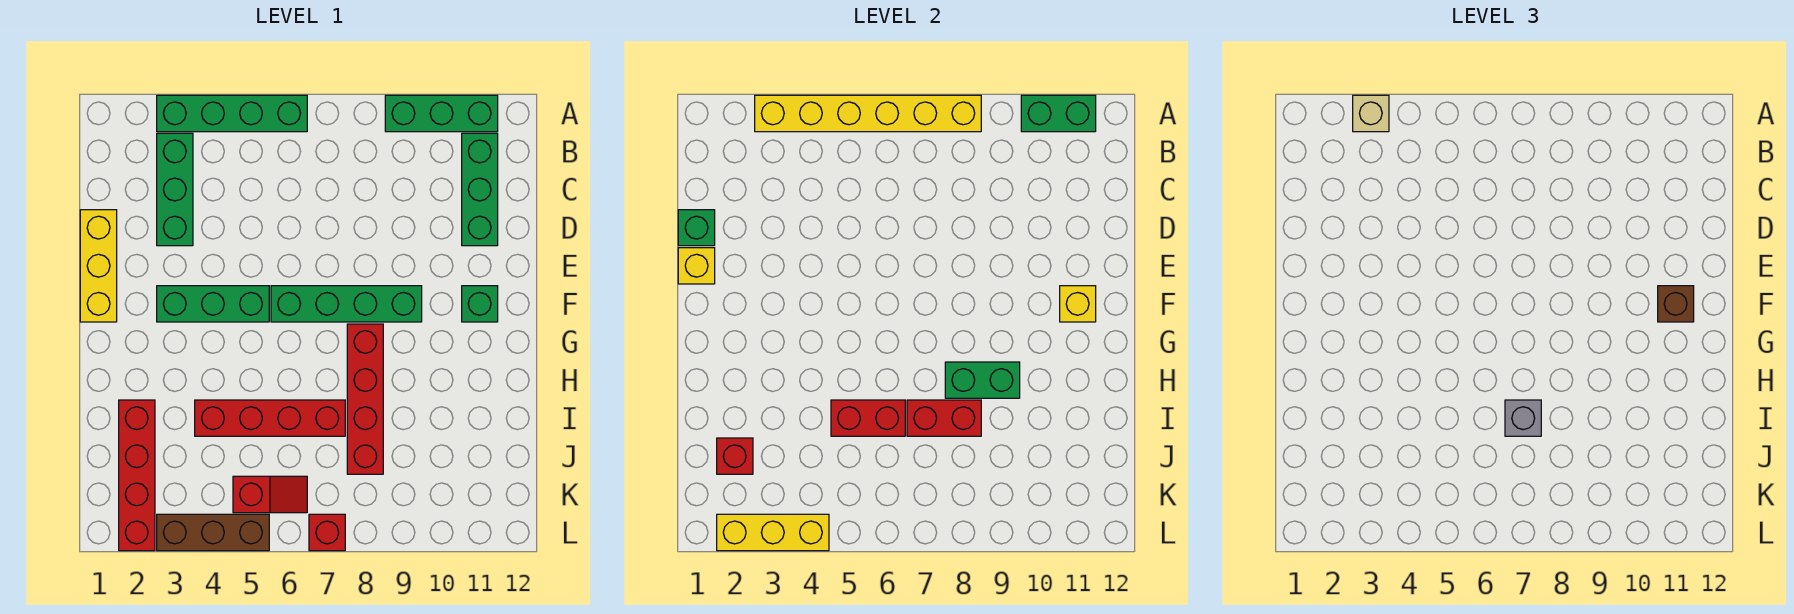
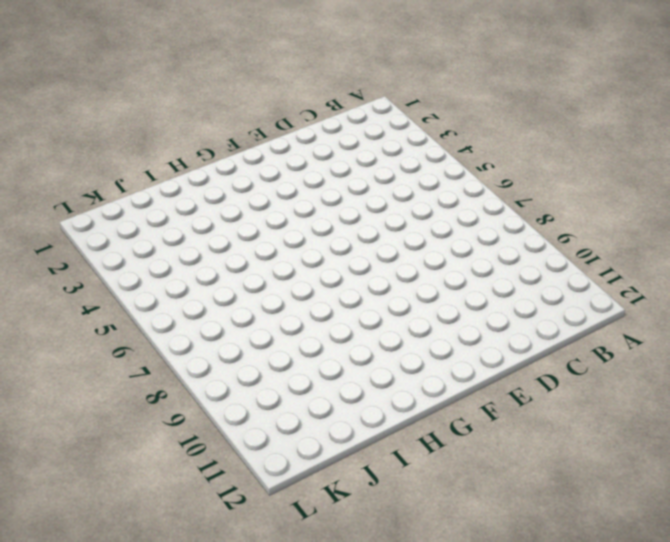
none -> green 1x4 brick [157,95,307,132]
none -> green 1x3 brick [385,95,498,132]
none -> green 1x3 brick [157,133,193,246]

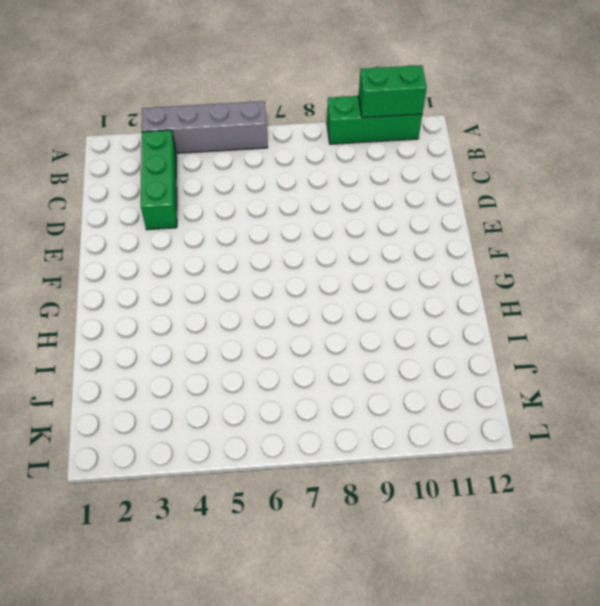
grey 1x4 brick [142,101,268,153] -> green 1x4 brick [157,95,307,132]
none -> green 1x3 brick [462,133,498,246]
none -> yellow 1x3 brick [80,210,117,322]
none -> green 1x3 brick [157,286,269,322]

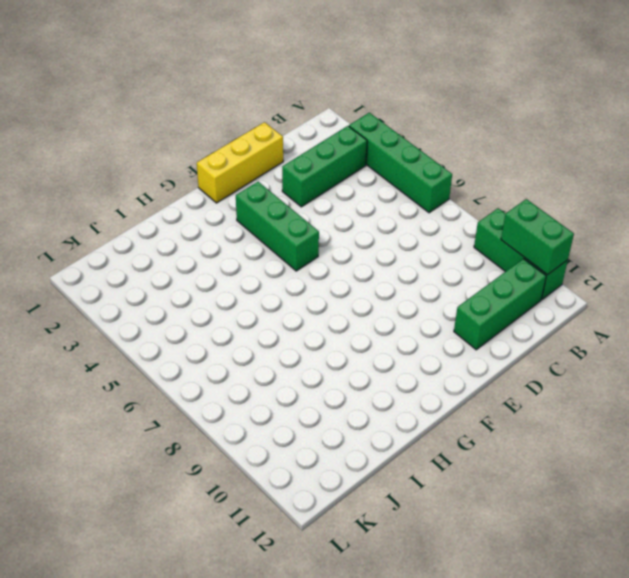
none -> green 1x4 brick [271,286,422,322]
none -> green 1x1 brick [462,286,498,322]
none -> red 1x4 brick [347,324,383,474]

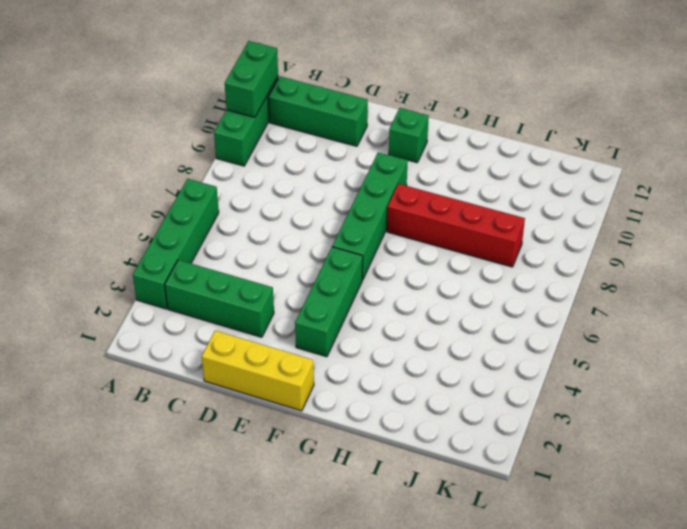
none -> red 1x4 brick [119,400,155,551]
none -> red 1x4 brick [195,400,345,436]
none -> red 1x2 slope [233,476,307,513]

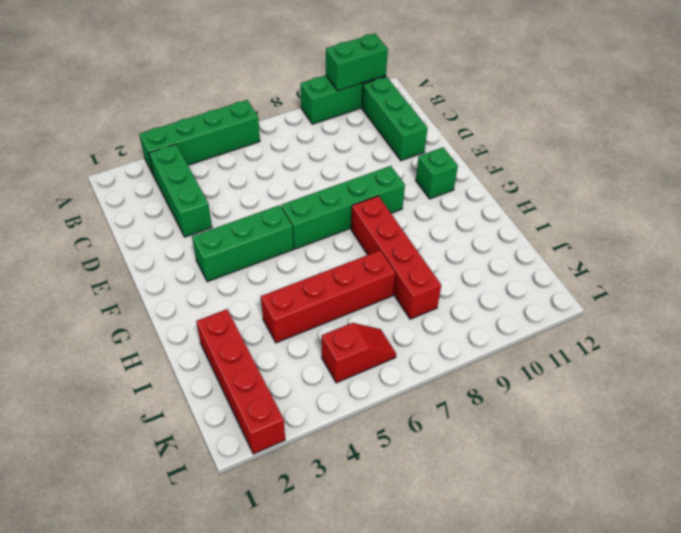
none -> yellow 1x3 brick [80,210,117,322]
none -> brown 1x3 brick [157,514,269,551]
none -> red 1x1 brick [309,514,345,551]

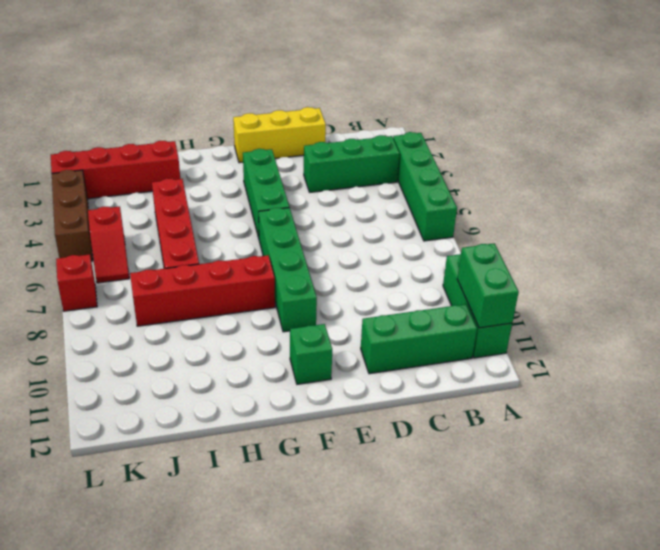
none -> yellow 1x6 brick [755,95,981,132]
none -> green 1x1 brick [678,210,715,246]
none -> yellow 1x1 brick [678,248,715,284]

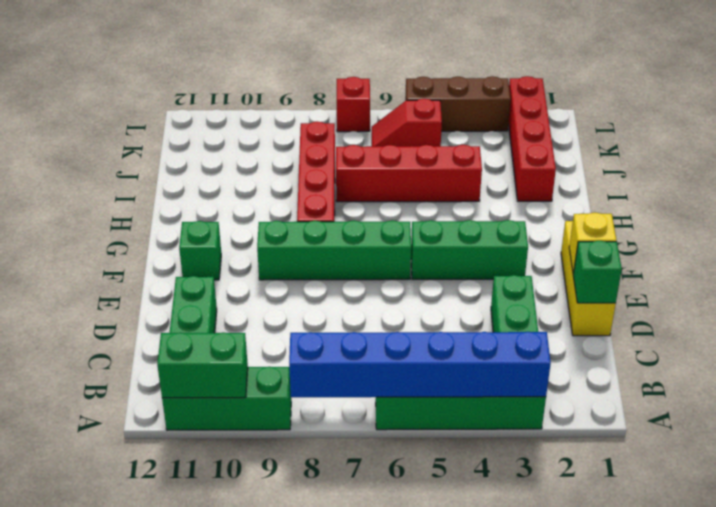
blue 1x6 brick [289,332,551,397] -> yellow 1x6 brick [755,95,981,132]
none -> yellow 1x1 brick [1060,286,1096,322]
none -> green 1x2 brick [945,362,1020,398]
none -> red 1x2 brick [831,400,905,436]

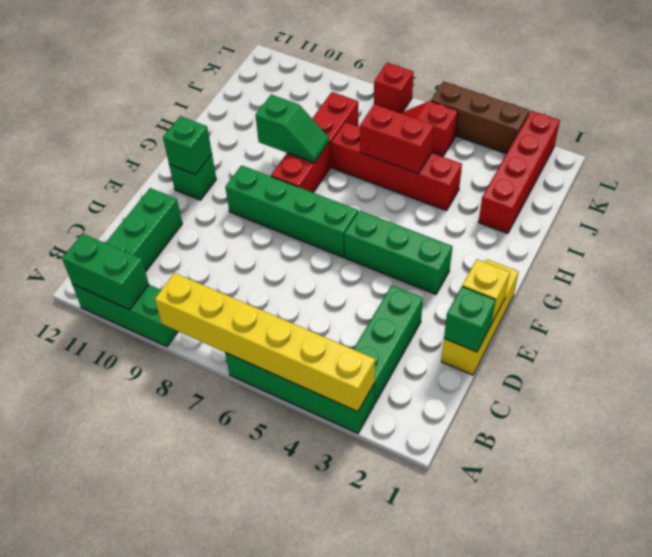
green 1x1 brick [163,116,212,175] -> yellow 1x1 brick [1060,286,1096,322]
green 1x2 slope [255,95,329,163] -> green 1x2 brick [945,362,1020,398]
none -> red 1x2 brick [907,400,981,436]
none -> red 1x1 brick [717,438,753,474]
none -> yellow 1x3 brick [717,514,829,551]

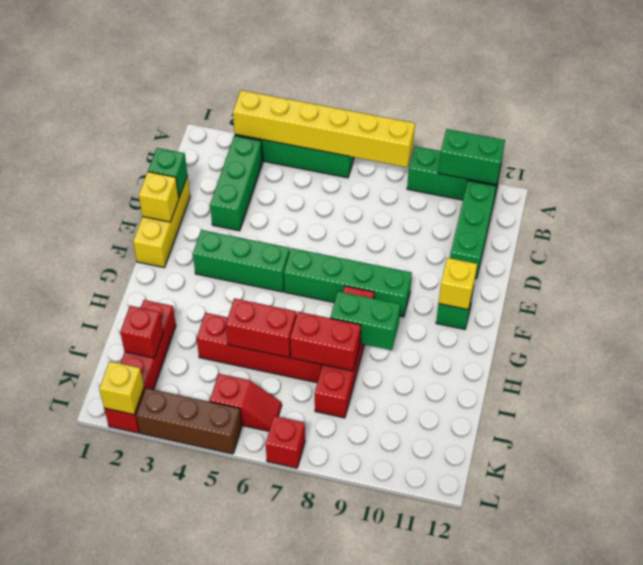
yellow 1x1 brick [99,361,144,414] -> yellow 1x3 brick [717,514,829,551]
none -> tan 1x1 brick [1353,95,1389,132]
none -> brown 1x1 brick [1658,286,1694,322]
none -> grey 1x1 brick [1505,400,1541,436]

